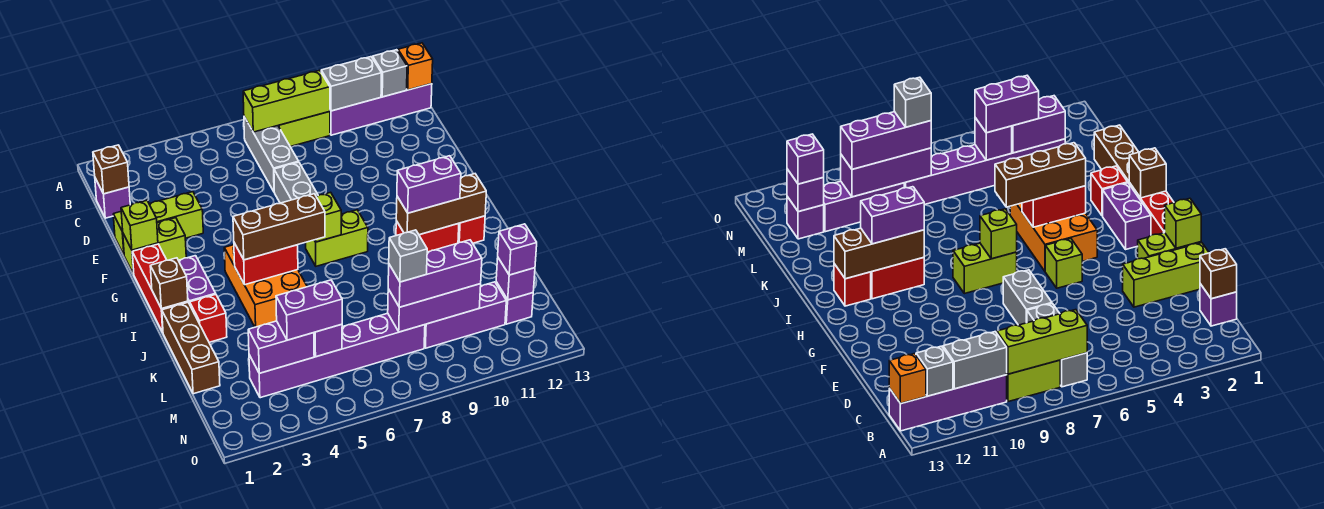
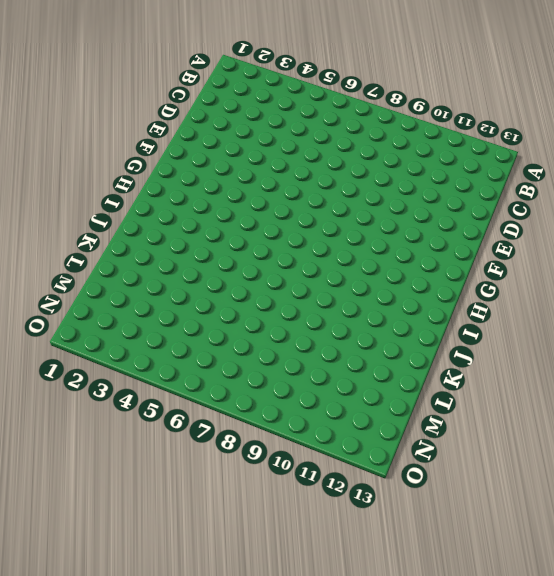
none -> grey 1x3 brick [244,117,299,191]
none -> lime 1x2 brick [278,112,330,147]
none -> purple 1x4 brick [330,84,432,135]
none -> purple 1x1 brick [95,178,130,218]

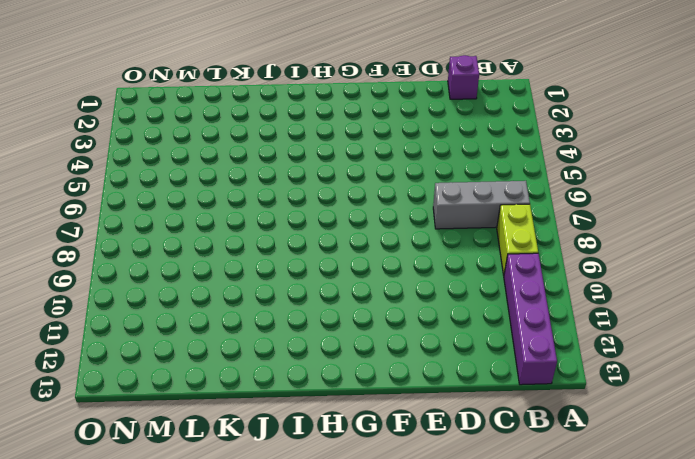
none -> lime 1x3 brick [113,192,203,255]
none -> grey 1x2 brick [274,162,318,203]
none -> lime 1x2 brick [123,218,186,274]
none -> red 1x3 brick [132,244,188,332]

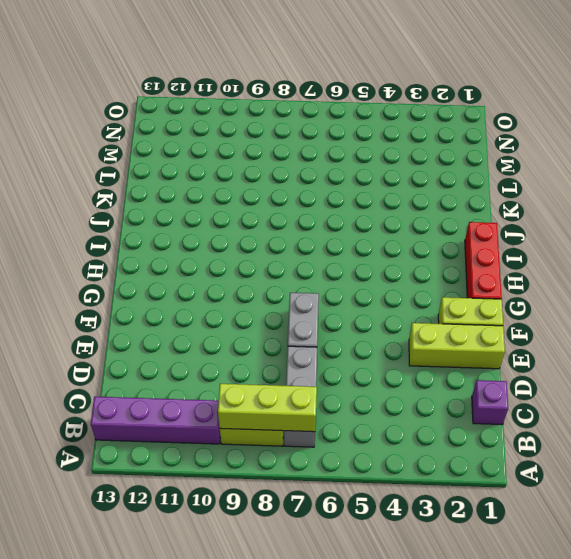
none -> lime 1x1 brick [1045,238,1082,288]
none -> purple 1x2 brick [179,256,216,304]
none -> orange 2x3 brick [224,245,307,327]
none -> lime 1x2 brick [306,210,368,266]

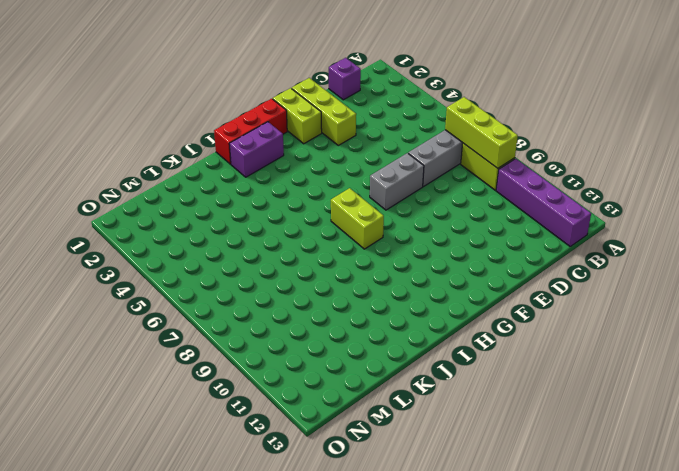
none -> lime 1x1 brick [1045,238,1082,288]
none -> orange 2x3 brick [224,245,307,327]
none -> red 1x2 brick [396,221,459,252]
none -> red 1x1 brick [458,216,485,243]

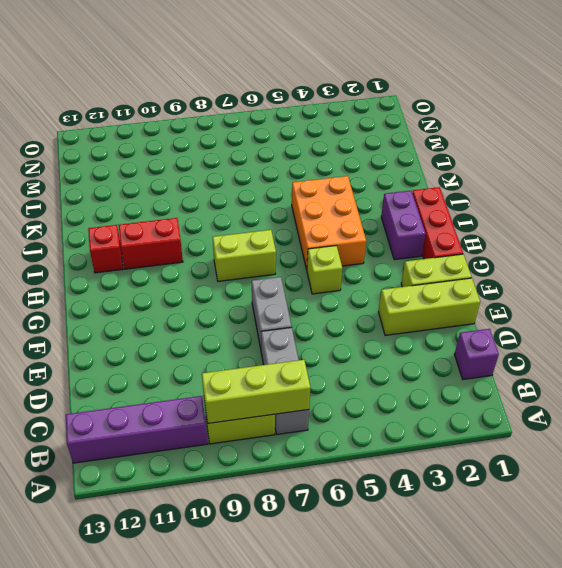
none -> brown 1x3 brick [162,303,220,394]
none -> red 1x1 brick [190,294,227,342]
none -> purple 1x6 brick [249,313,425,398]
none -> purple 1x3 brick [424,282,506,348]

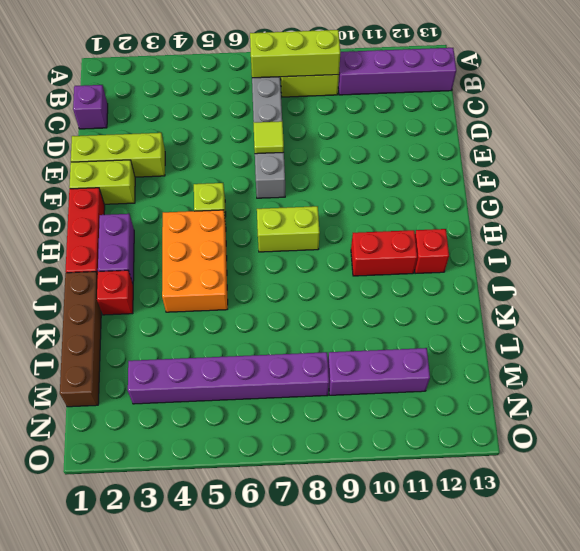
lime 1x1 tile [253,121,284,154] -> none
brown 1x4 brick [60,272,101,407] -> brown 1x3 brick [162,303,220,394]
none -> purple 1x1 brick [496,282,533,324]
none -> grey 1x2 brick [321,57,382,111]
none -> grey 1x1 brick [373,50,407,97]
none -> orange 1x1 brick [398,43,433,90]

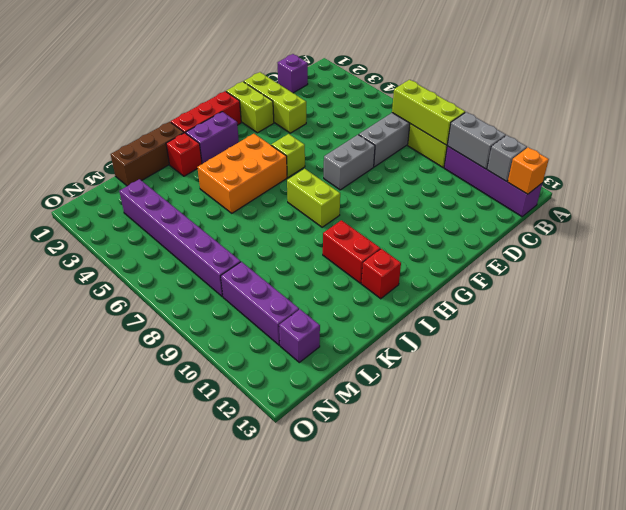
none -> brown 1x1 brick [93,145,129,194]
none -> lime 1x1 brick [121,200,158,250]
none -> lime 1x1 brick [314,192,341,242]
none -> brown 1x1 brick [150,258,188,309]

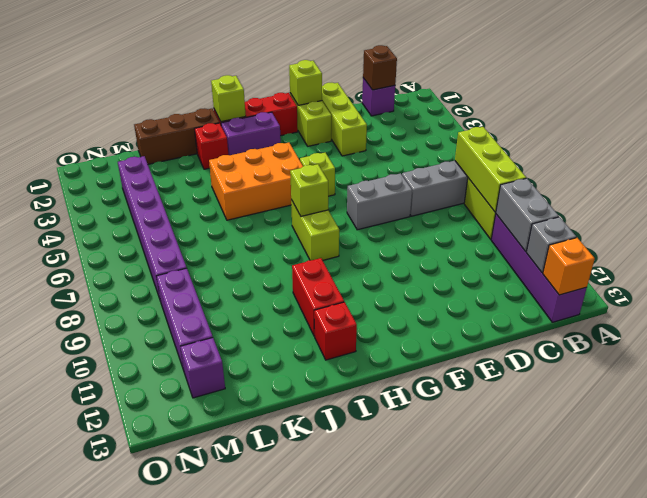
lime 1x1 brick [211,75,246,122] -> brown 1x1 brick [150,258,188,309]
none -> red 1x2 brick [234,243,298,285]
none -> brown 1x3 brick [396,174,486,235]
none -> purple 1x2 brick [248,321,314,373]
none -> purple 1x1 brick [314,324,342,357]

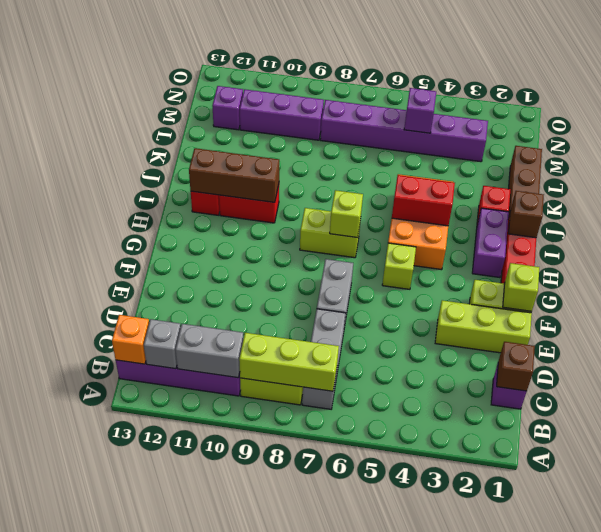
none -> purple 1x2 brick [248,321,314,373]
none -> purple 1x3 brick [388,284,481,332]
none -> purple 1x1 brick [496,258,535,300]
none -> brown 1x3 brick [233,194,325,260]

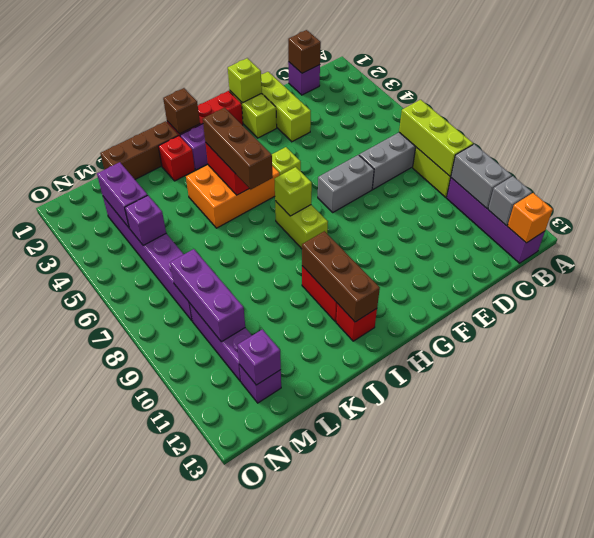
none -> purple 1x2 brick [397,156,461,213]
none -> purple 1x2 brick [276,280,342,340]
none -> purple 1x3 brick [388,240,482,307]
none -> purple 1x1 brick [498,224,537,275]

